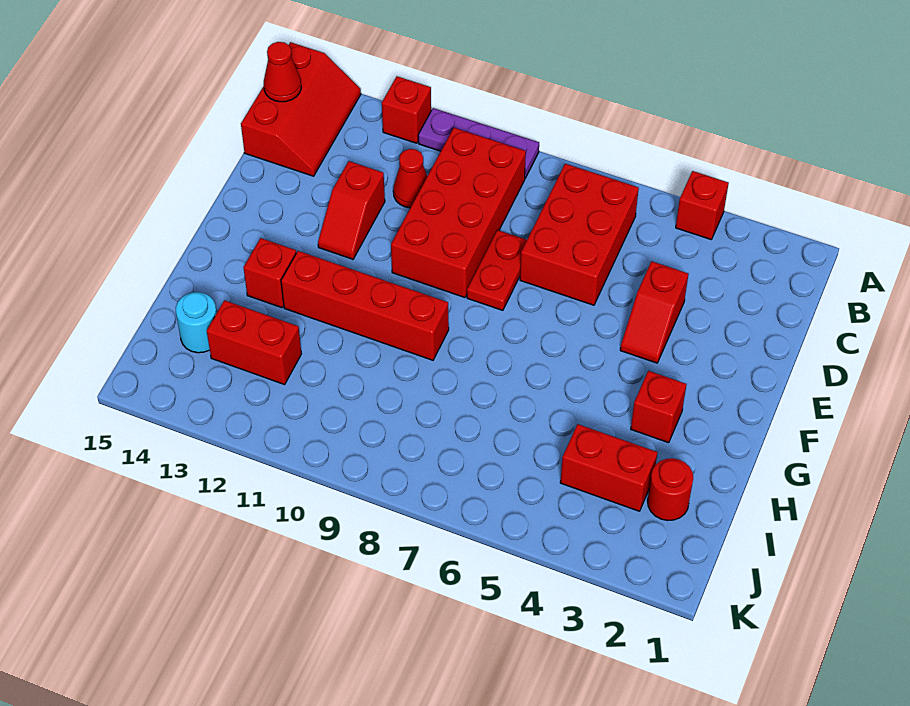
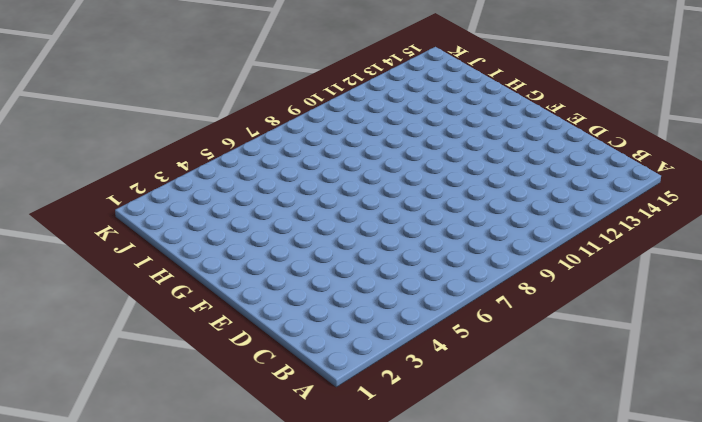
none -> red 1x1 brick [676,171,729,239]
none -> purple 1x3 plate [418,108,539,178]
none -> red 1x1 brick [382,76,431,143]

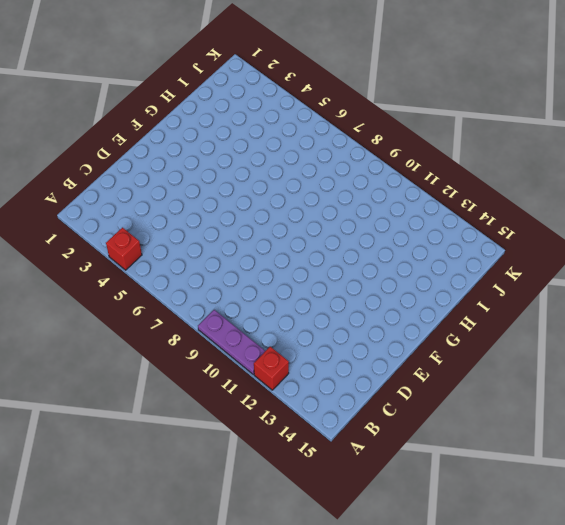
none -> red 2x3 slope [241,42,361,176]
none -> red 2x3 brick [520,164,639,305]
none -> red 2x4 brick [391,128,526,297]

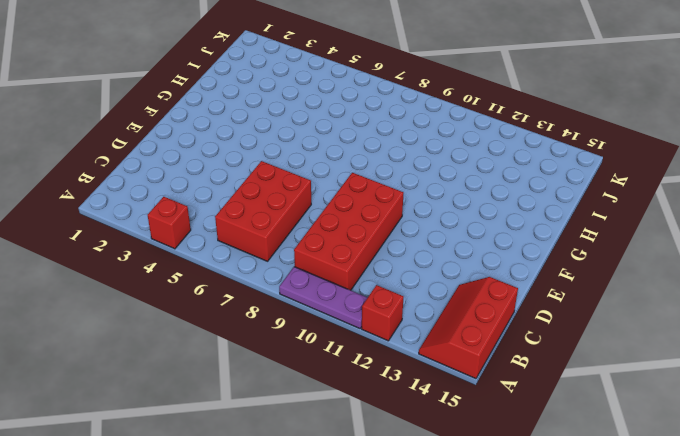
none -> red 1x1 cone [393,149,427,208]
none -> red 1x2 slope [620,261,688,363]
none -> red 1x2 plate [467,230,527,310]

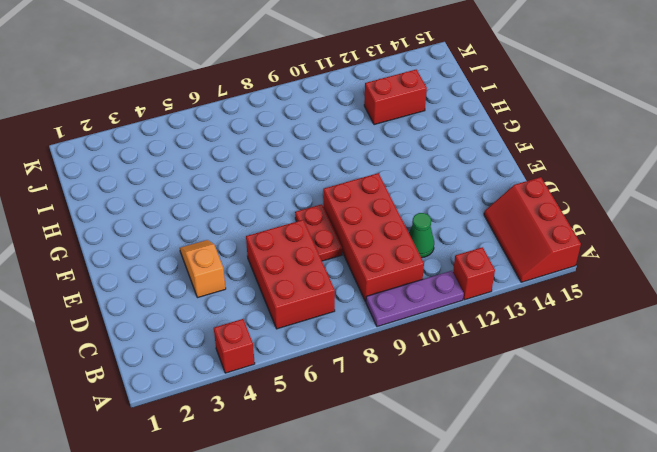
green 1x1 cone [409,213,434,258] -> red 1x1 cone [393,149,427,208]
orange 1x2 slope [180,240,226,298] -> red 1x2 slope [620,261,688,363]
none -> red 1x2 slope [318,161,385,259]
none -> red 1x1 brick [631,371,687,443]
none -> red 1x4 brick [281,251,449,360]

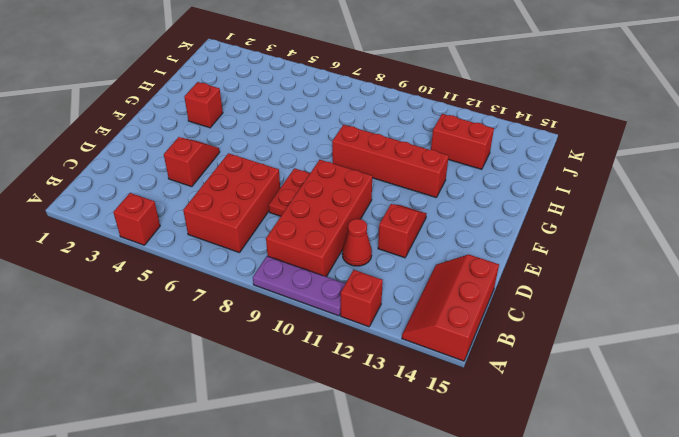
none -> red 1x1 brick [243,238,296,308]
none -> red 1x1 round brick [647,458,693,520]
none -> red 1x2 brick [560,424,657,511]

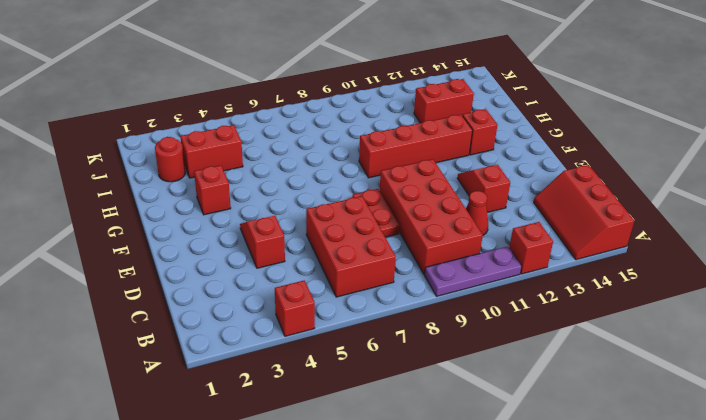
none -> cyan 1x1 round brick [176,292,217,353]
none -> red 1x1 cone [264,42,301,102]

